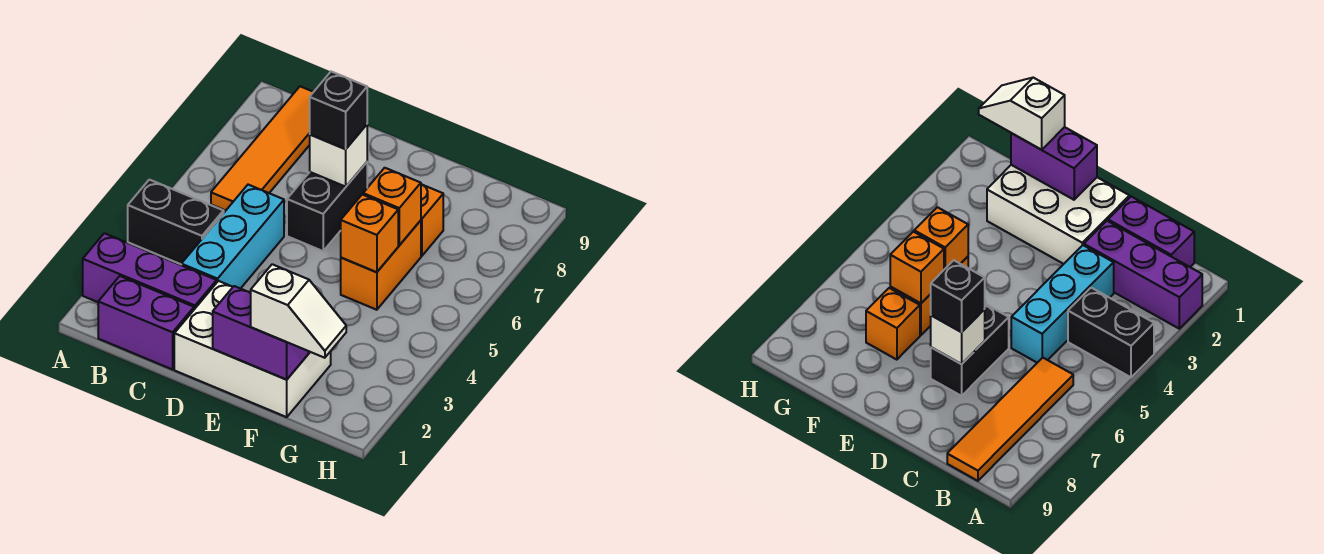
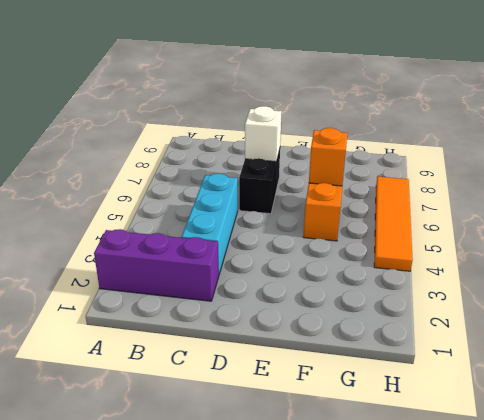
orange 1x4 tile [374,177,413,271] -> orange 1x4 tile moved to [211,86,313,211]
none -> black 1x2 brick [128,180,224,264]
none -> purple 1x2 brick [98,276,194,369]
none -> white 2x3 brick [174,281,331,417]

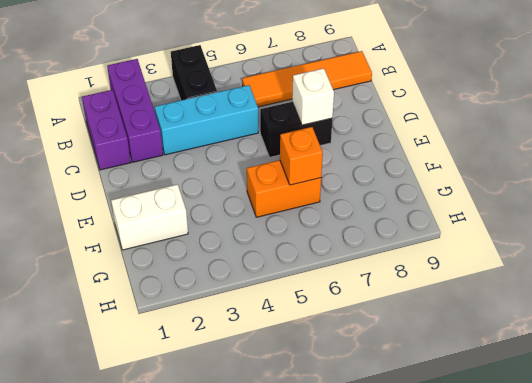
white 1x2 brick [111,184,188,250] -> white 2x3 brick [174,281,331,417]
none -> orange 1x1 brick [421,184,443,256]
none -> purple 1x2 brick [213,286,308,380]
none -> orange 1x1 brick [341,195,398,272]

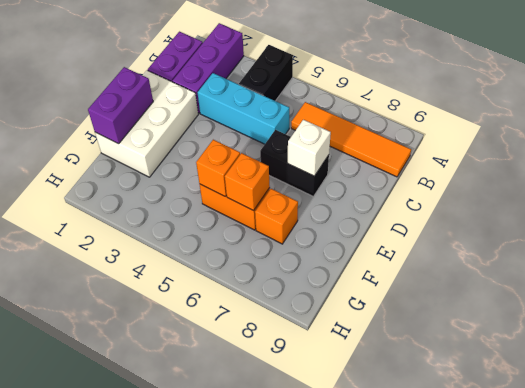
none -> black 1x1 brick [310,72,367,149]
none -> white 1x2 slope [251,264,346,358]

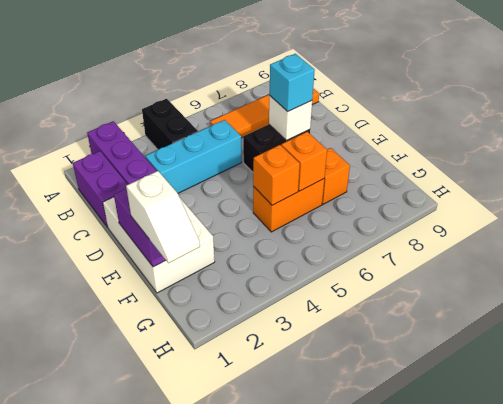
cyan 1x1 brick [269,54,315,111] -> black 1x1 brick [310,72,367,149]

